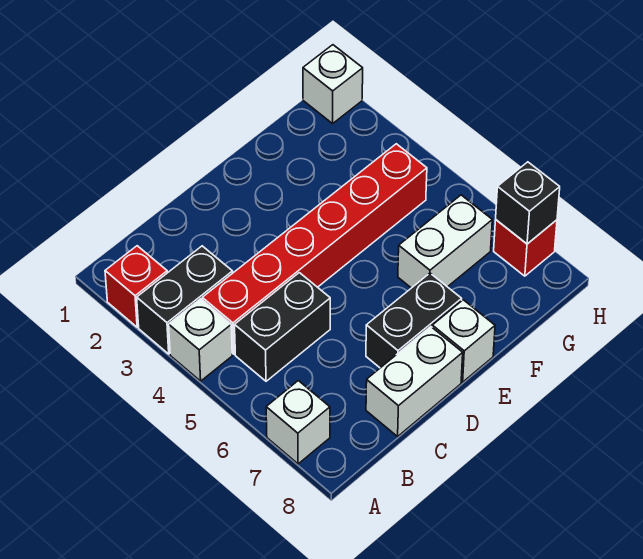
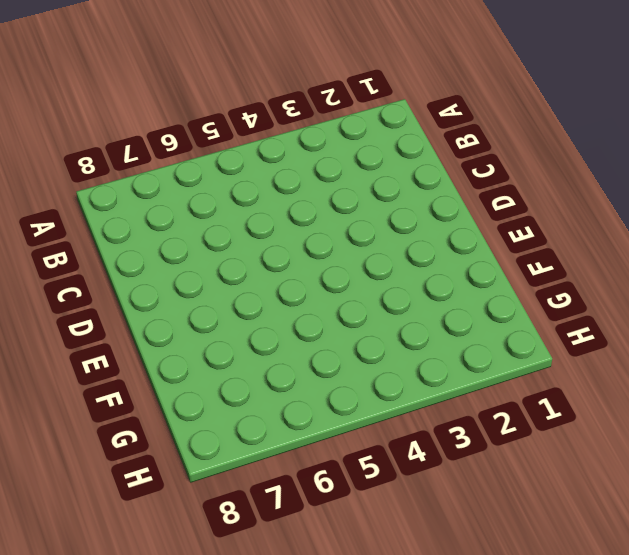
none -> red 1x1 brick [105,246,167,327]
none -> black 1x2 brick [137,246,233,354]
none -> white 1x1 brick [169,299,232,381]

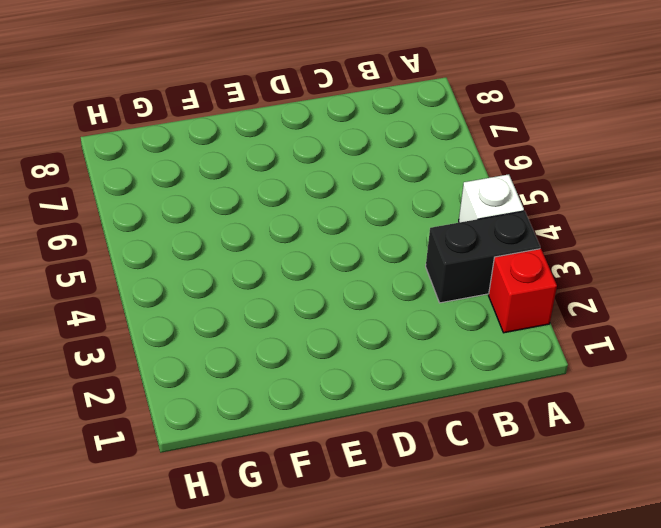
none -> white 1x1 brick [266,381,330,464]
none -> red 1x6 brick [202,144,427,354]
none -> black 1x2 brick [235,273,330,381]

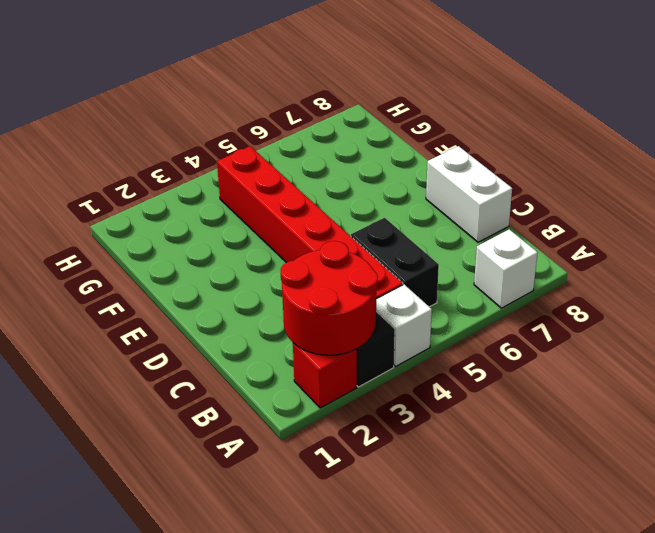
red 2x2 round brick [281,241,378,355] -> none
none -> black 1x2 brick [366,273,462,368]
none -> white 1x1 brick [432,300,495,382]
none -> white 1x2 brick [398,195,492,288]

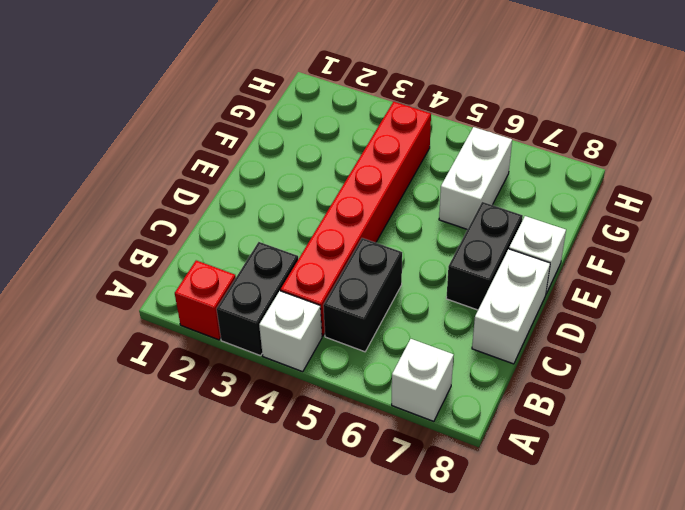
none -> white 1x1 brick [303,45,363,124]
none -> red 1x1 brick [494,220,557,276]
none -> black 1x1 brick [496,162,560,244]

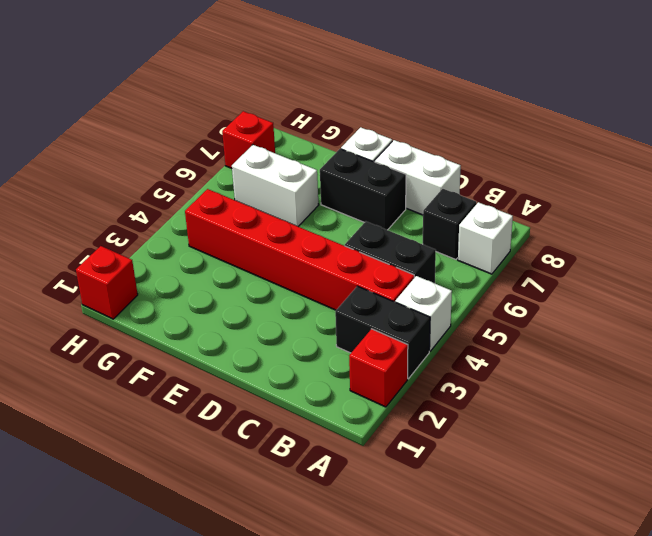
black 1x1 brick [423,189,476,259] -> black 1x1 brick moved to [496,162,560,244]
red 1x1 brick [76,246,138,319] -> white 1x1 brick [303,45,363,124]

